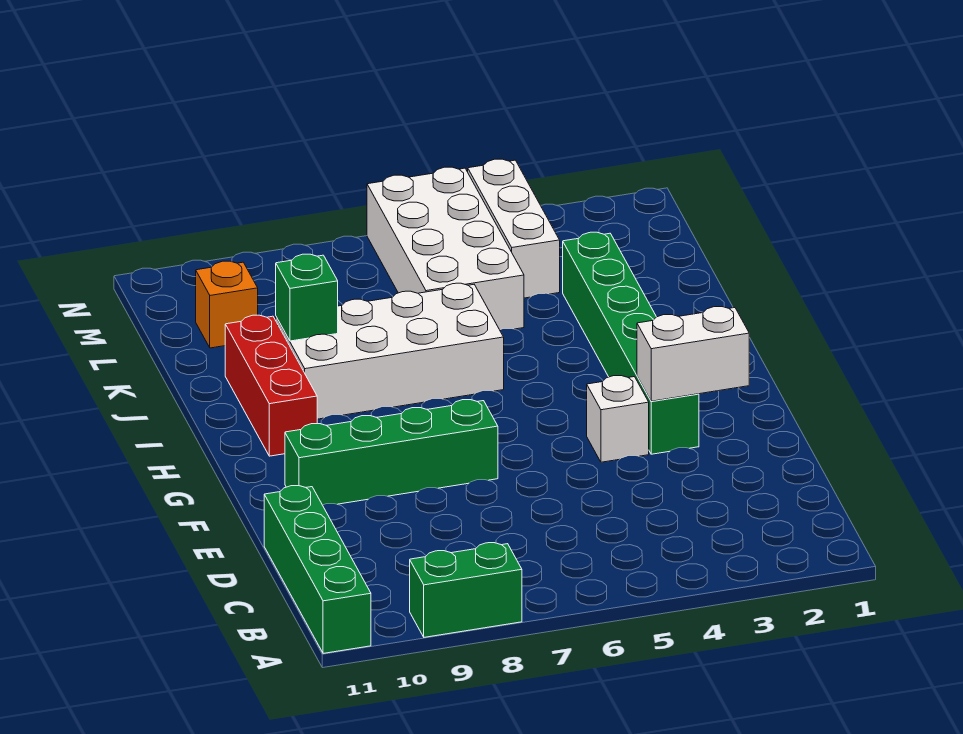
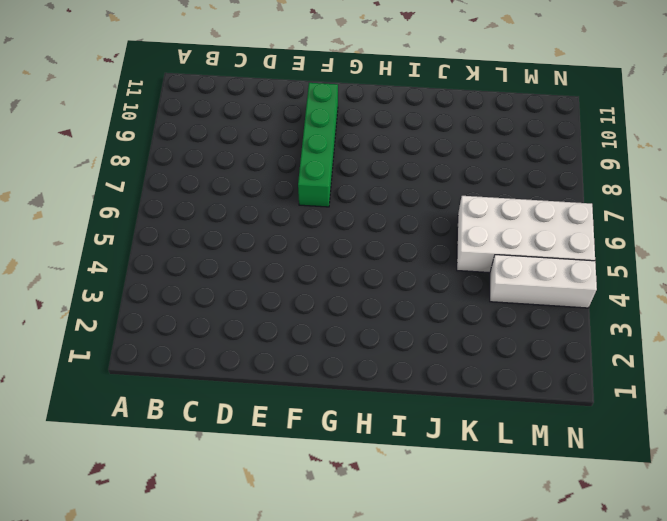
none -> green 1x2 brick [410,543,522,637]
none -> green 1x4 brick [264,486,371,653]
none -> green 1x6 brick [563,232,699,454]

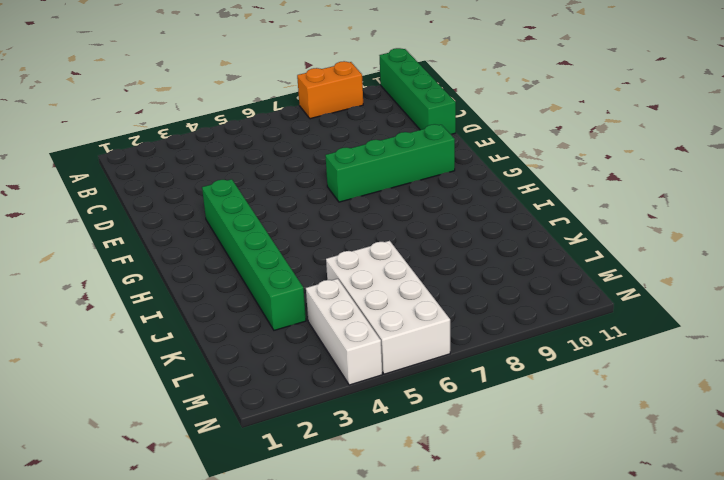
orange 1x2 brick [297,61,363,119] -> green 1x2 brick [410,543,522,637]
none -> white 1x1 brick [587,376,649,462]
none -> red 1x3 brick [225,315,317,456]
none -> white 2x4 brick [276,283,504,419]

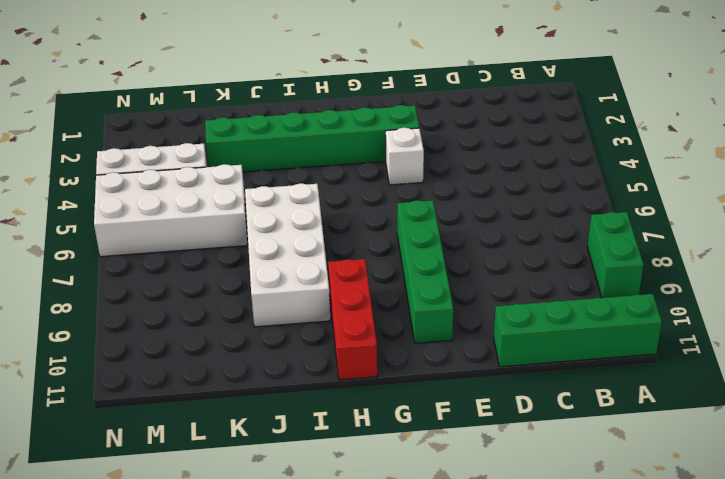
red 1x3 brick [328,259,377,380] -> red 1x3 brick turned to [225,315,317,456]
none -> orange 1x1 brick [196,261,258,348]
none -> white 1x2 brick [637,307,749,401]
none -> green 1x1 brick [276,254,338,341]

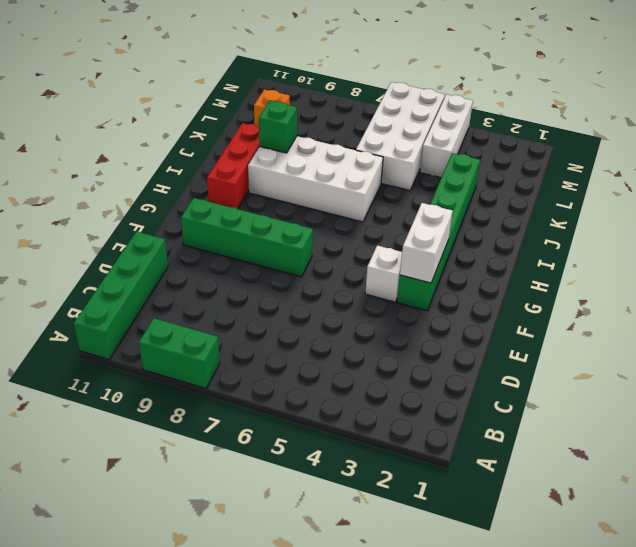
white 1x2 brick [400,203,453,283] -> white 1x2 brick turned to [637,307,749,401]

